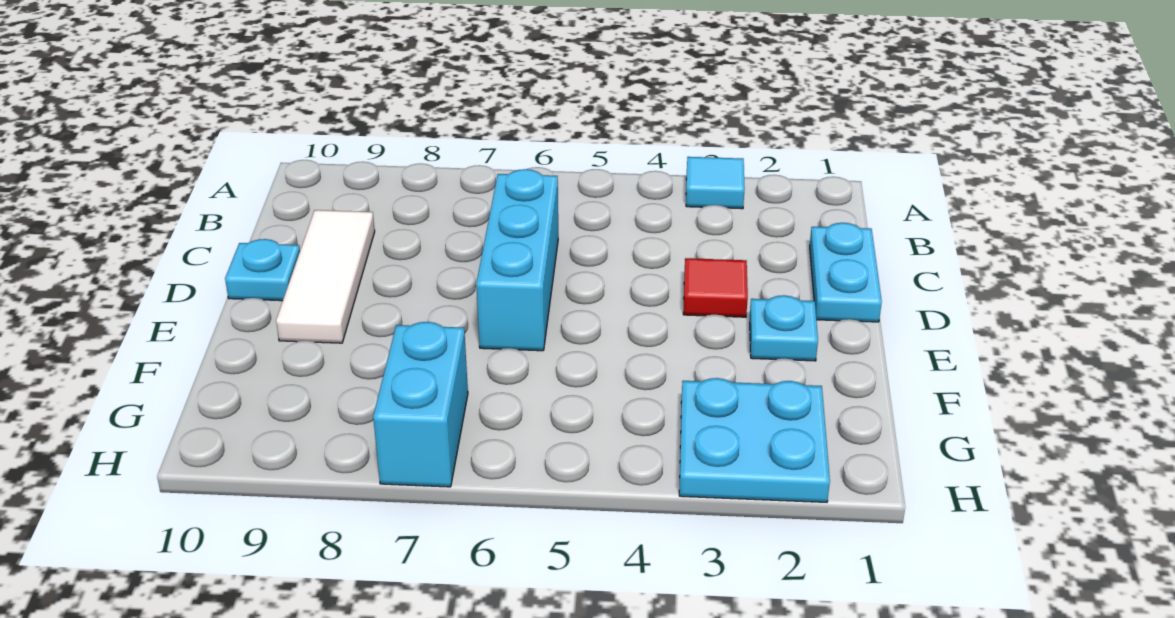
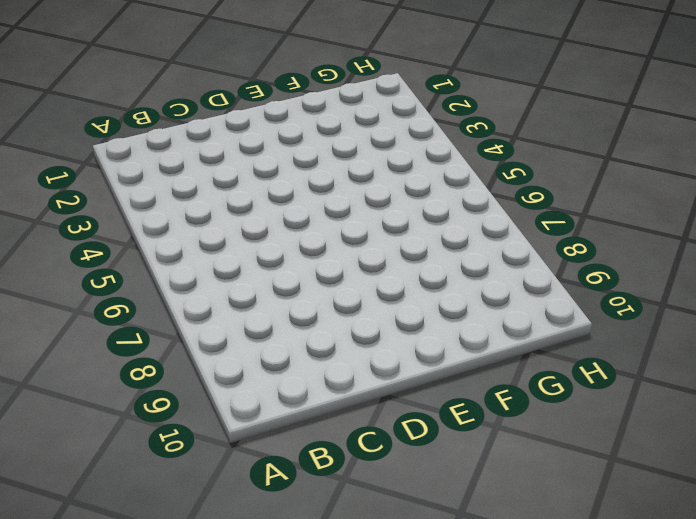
none -> cyan 1x1 tile [686,157,745,209]
none -> cyan 1x2 plate [810,223,882,322]

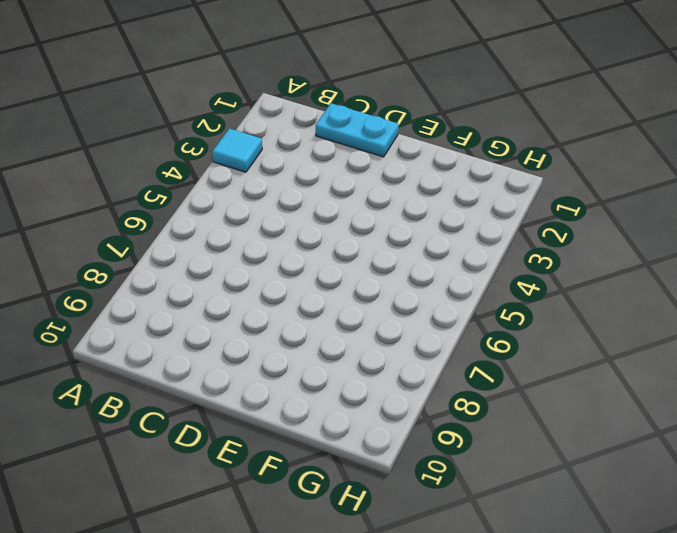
none -> cyan 1x3 brick [476,169,558,351]
none -> white 1x3 tile [276,210,375,343]

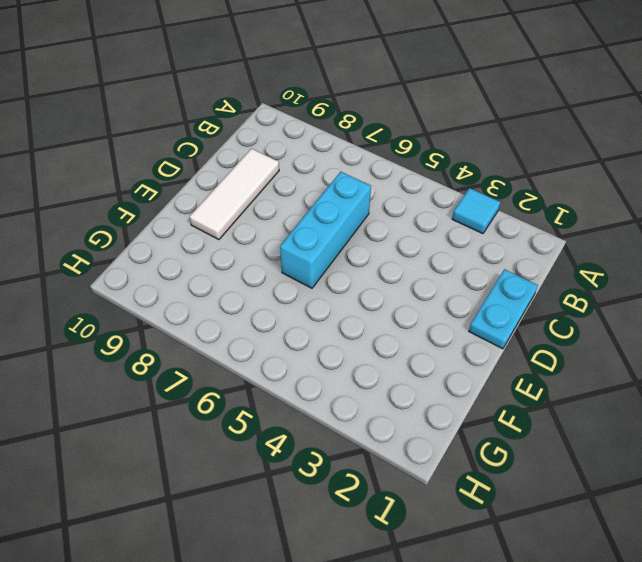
none -> red 1x1 tile [683,258,748,317]
none -> cyan 1x1 plate [225,239,300,301]

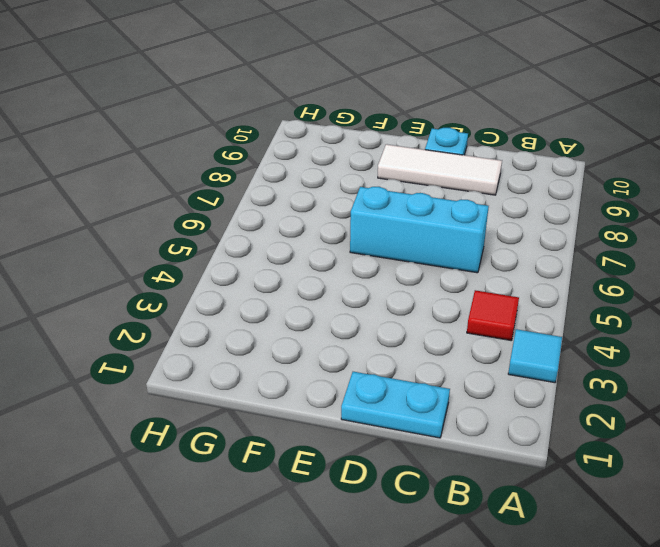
red 1x1 tile [467,290,519,341] -> red 1x1 tile moved to [683,258,748,317]
none -> cyan 1x1 plate [750,295,818,361]
none -> cyan 2x2 plate [679,378,830,502]

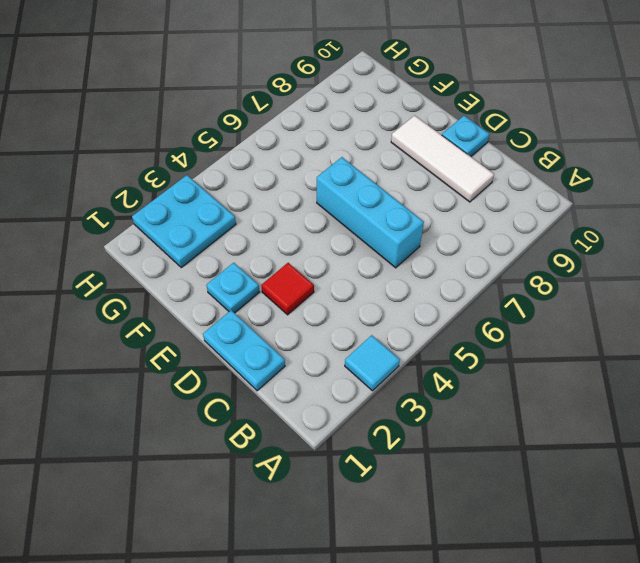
none -> cyan 1x2 brick [373,322,468,487]

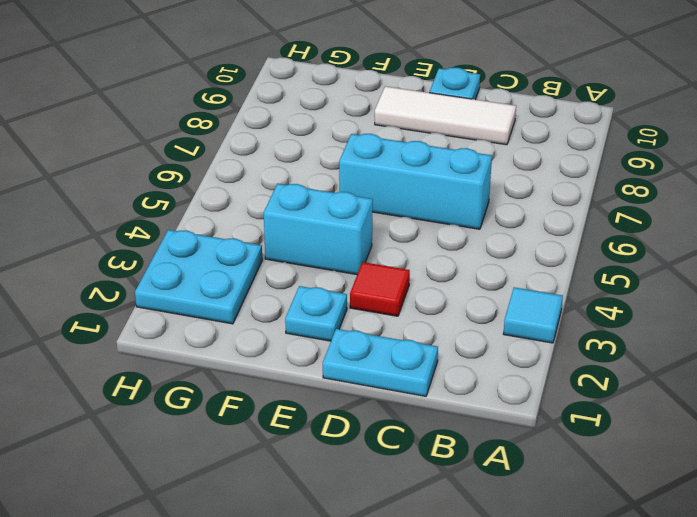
cyan 1x2 brick [264,184,373,275] -> cyan 1x2 brick moved to [373,322,468,487]

